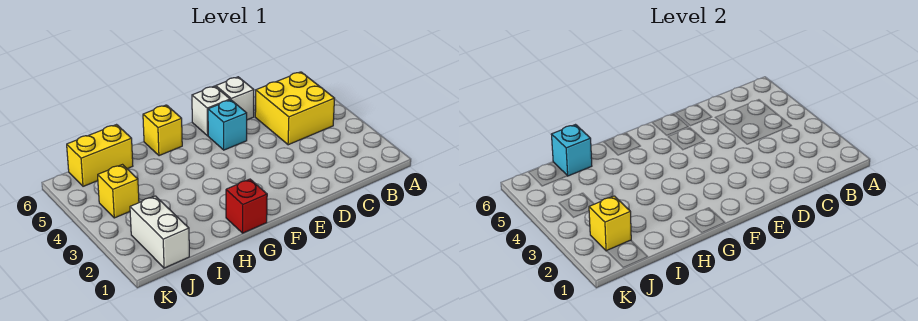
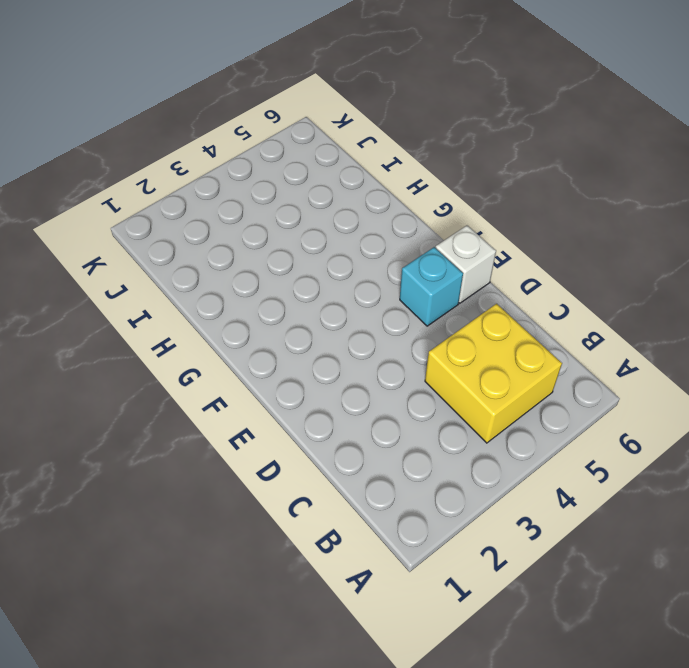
none -> white 1x1 brick [216,77,254,120]
none -> red 1x1 brick [226,179,267,233]

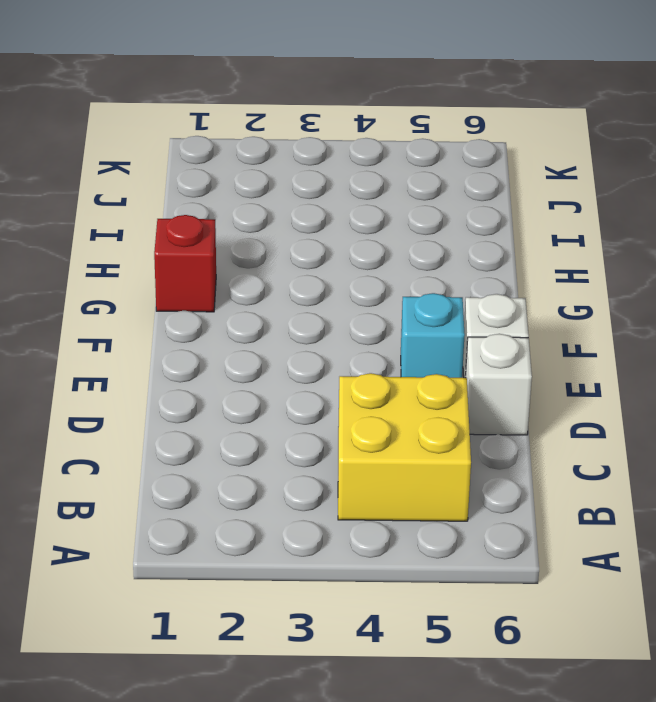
none -> yellow 1x1 brick [143,105,182,156]
none -> yellow 1x2 brick [67,125,133,186]

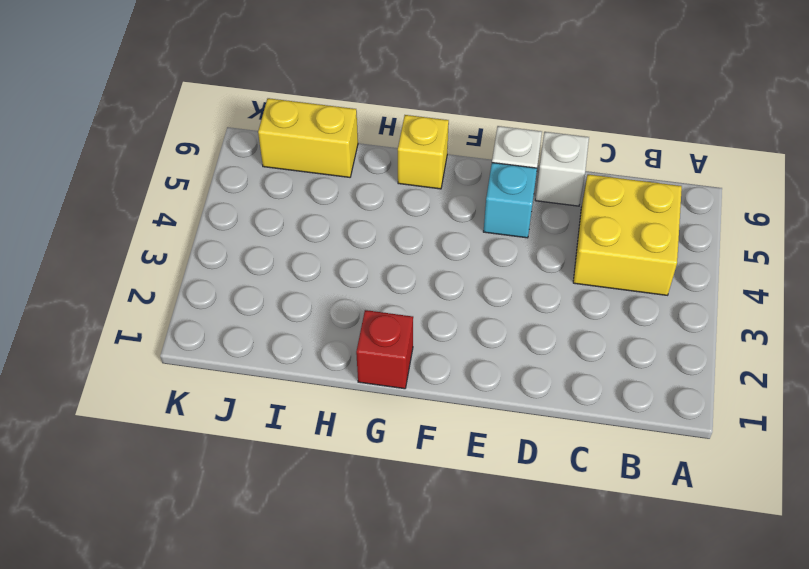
none -> white 1x2 brick [130,196,189,268]
none -> yellow 1x1 brick [98,165,139,218]

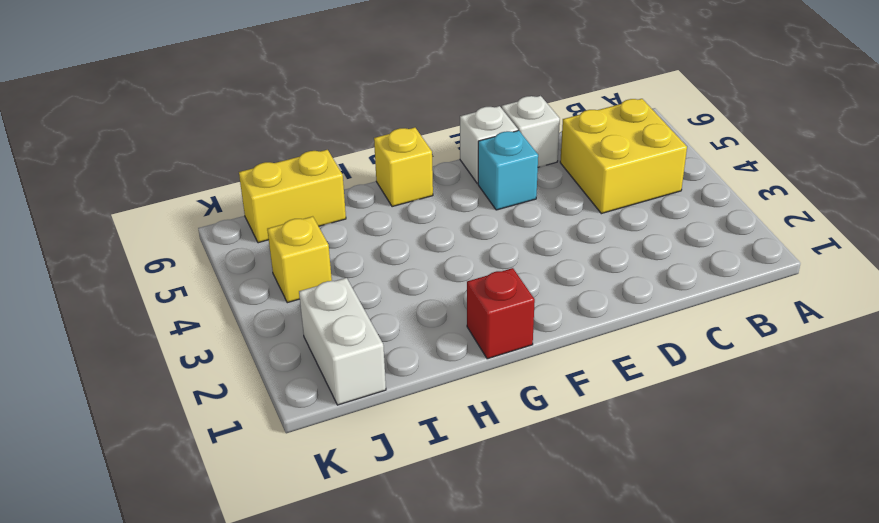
none -> cyan 1x1 brick [551,125,592,176]
none -> yellow 1x1 brick [589,196,631,251]

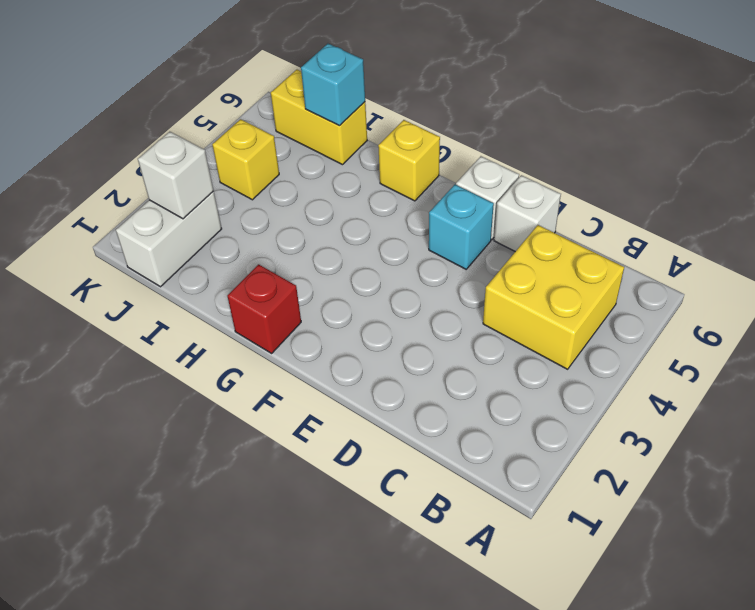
white 1x1 brick [138,132,213,219] -> yellow 1x1 brick [589,196,631,251]

